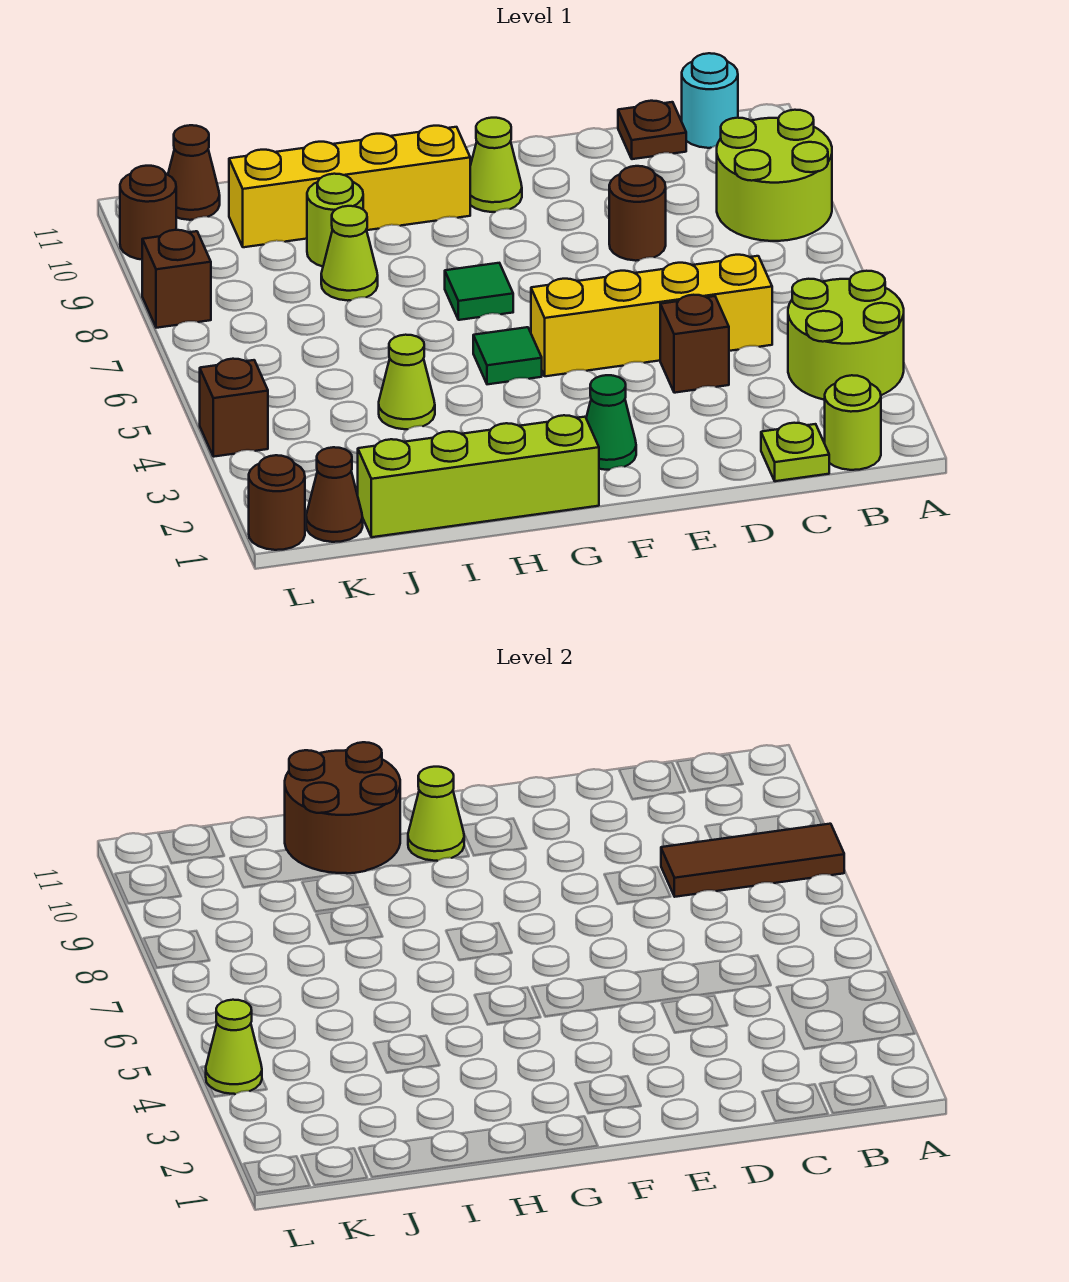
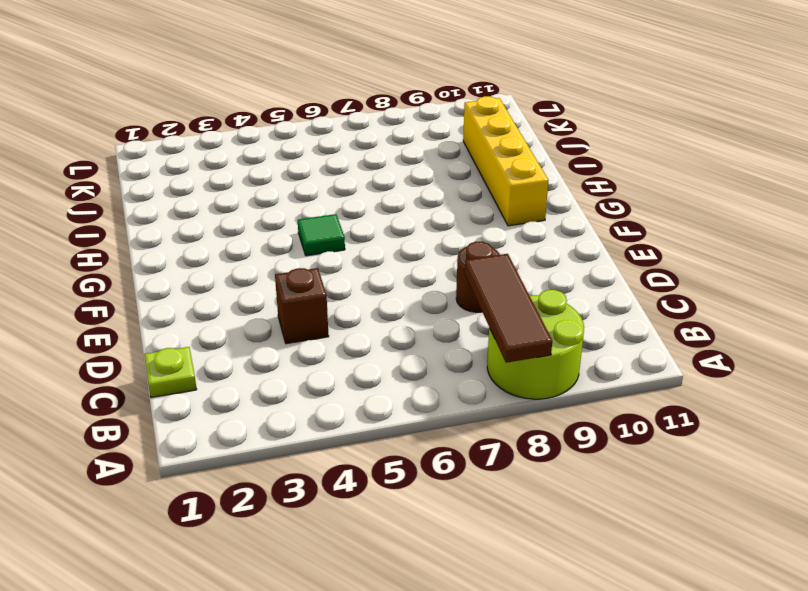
none -> lime 2x2 round brick [788,271,904,400]
none -> lime 1x1 round brick [825,375,881,470]
none -> cyan 1x1 round brick [682,53,738,148]

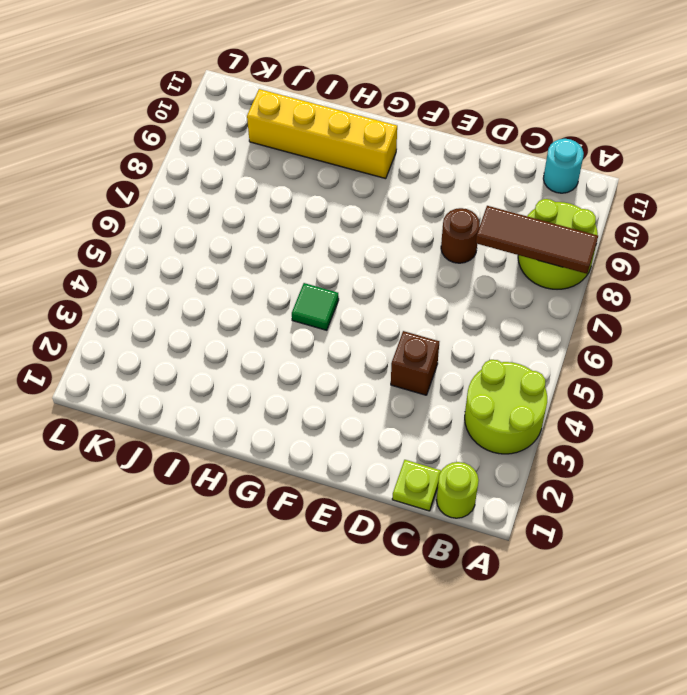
none -> yellow 1x4 brick [531,255,772,376]
none -> brown 1x1 plate [618,101,686,159]
none -> green 1x1 cone [586,375,636,470]

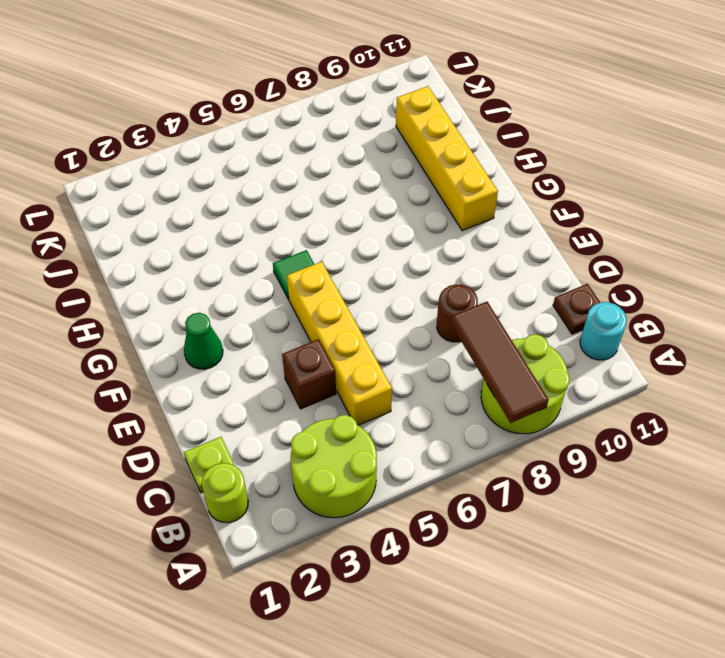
none -> lime 1x1 cone [470,118,522,212]
none -> lime 1x4 brick [358,415,599,537]
none -> green 1x1 tile [445,263,513,320]

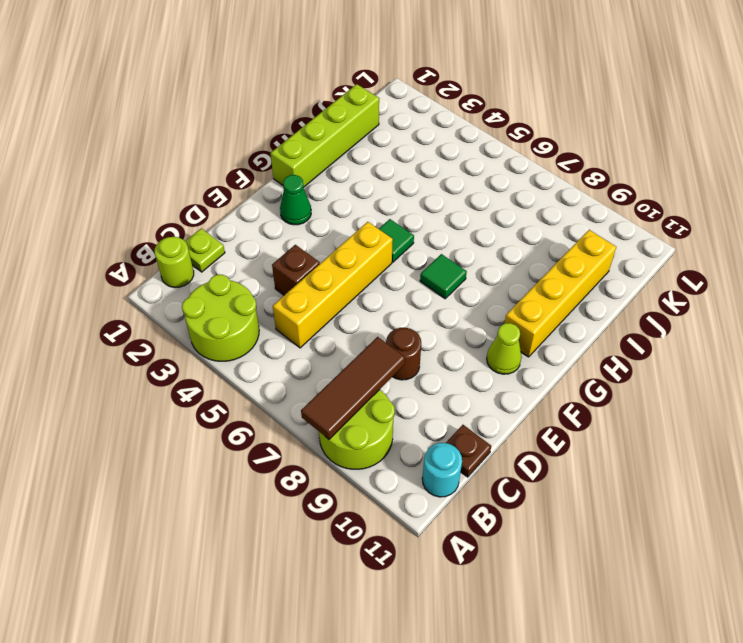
none -> lime 1x1 cone [379,335,435,429]
none -> lime 1x1 cone [321,206,378,301]
none -> lime 1x1 round brick [307,174,363,266]

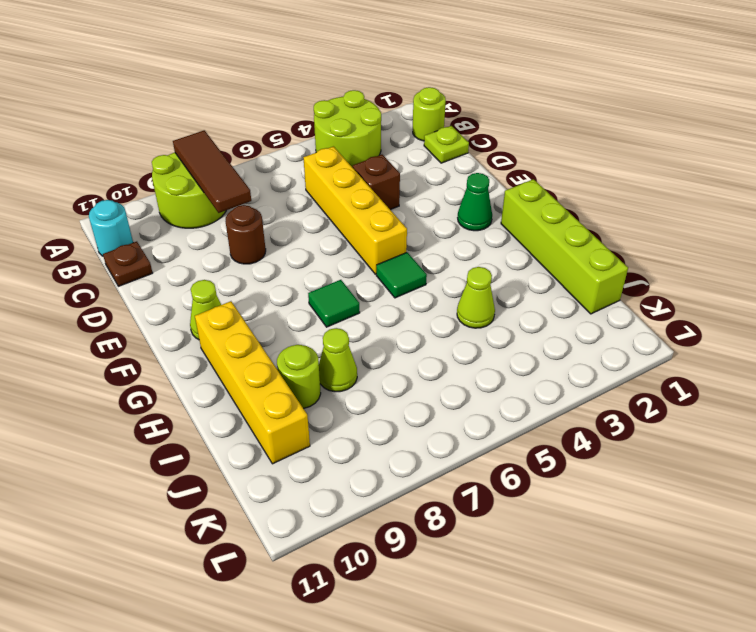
none -> brown 1x1 cone [306,447,363,542]
none -> brown 1x1 cone [168,125,220,220]
none -> brown 1x1 round brick [249,455,305,550]

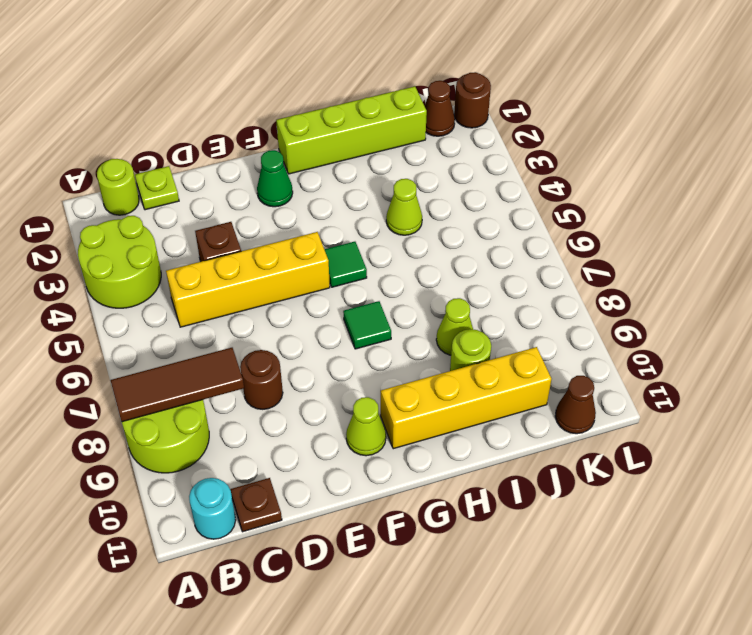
none -> brown 1x1 brick [200,359,268,457]
none -> brown 1x1 brick [142,230,211,328]
none -> brown 1x1 round brick [120,166,176,259]

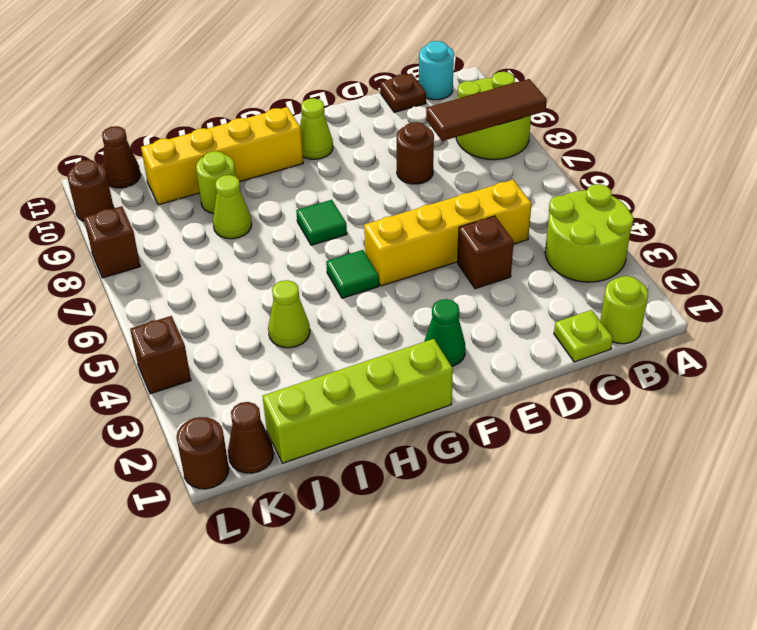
none -> lime 1x1 cone [408,767,464,861]
none -> brown 2x2 round brick [285,742,400,874]
none -> lime 1x1 cone [206,1000,262,1094]

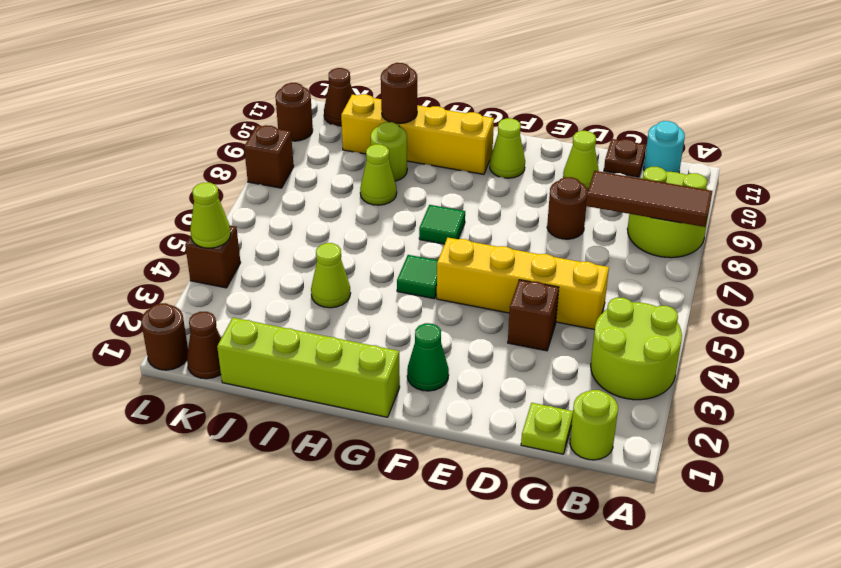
lime 1x1 cone [563,131,599,190] -> lime 1x1 cone moved to [408,767,464,861]
brown 1x1 round brick [381,63,417,124] -> brown 2x2 round brick [285,742,400,874]

